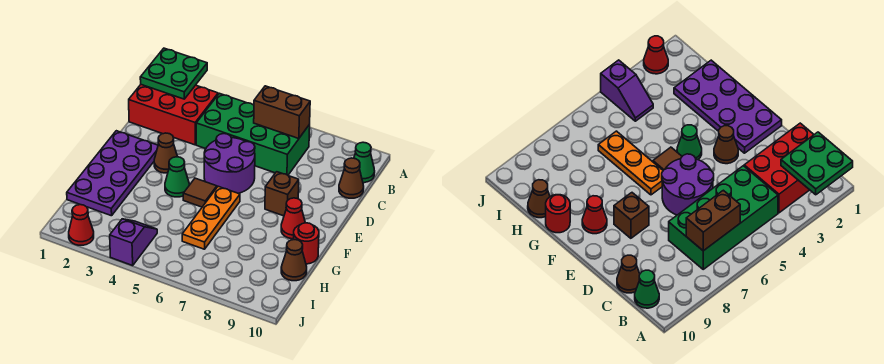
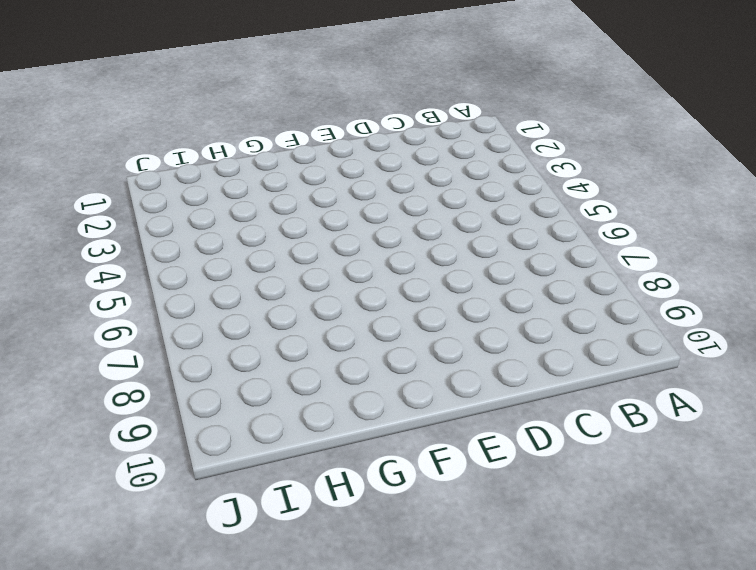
none -> red 2x3 brick [129,85,218,145]
none -> green 2x4 brick [196,93,310,175]
none -> green 1x1 cone [354,142,375,183]

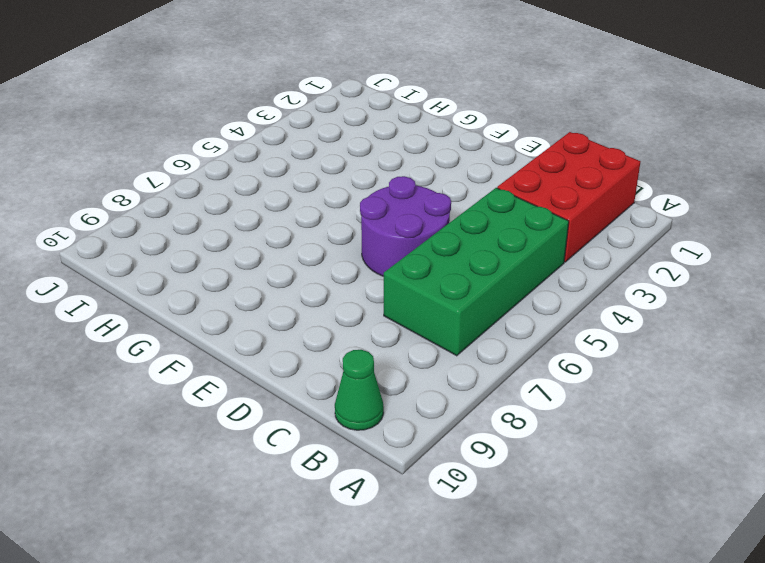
none -> brown 1x1 cone [339,158,364,198]
none -> purple 2x4 plate [67,131,158,216]
none -> brown 1x1 cone [154,133,177,173]

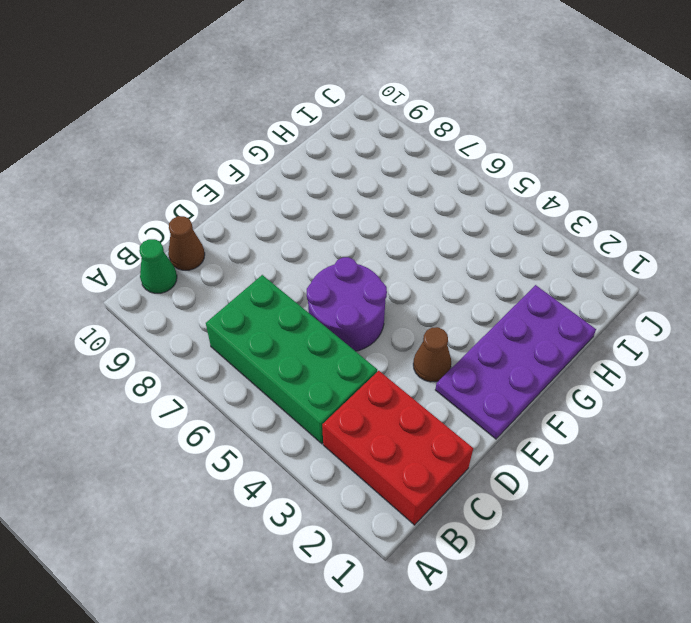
none -> brown 1x1 brick [265,172,299,216]
none -> green 1x1 cone [165,157,189,197]
none -> brown 1x1 tile [183,178,217,207]

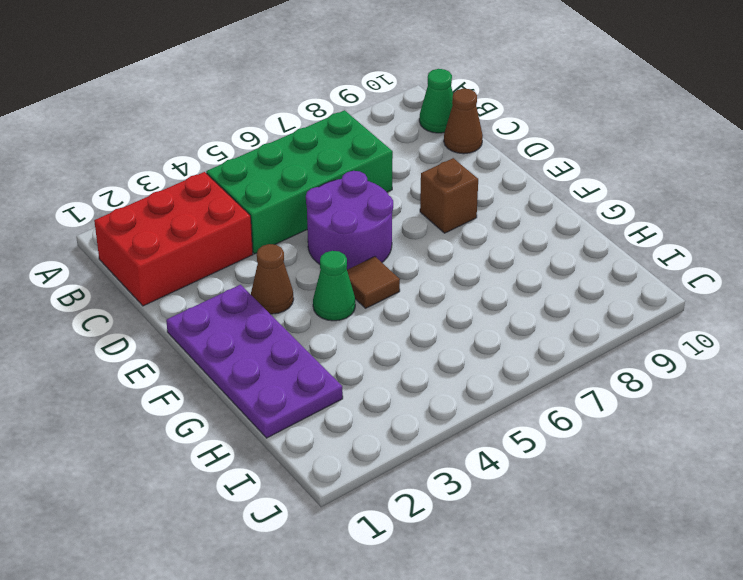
none -> orange 1x3 plate [182,186,240,249]
none -> red 1x1 cone [281,198,305,239]
none -> red 1x1 round brick [294,223,319,264]

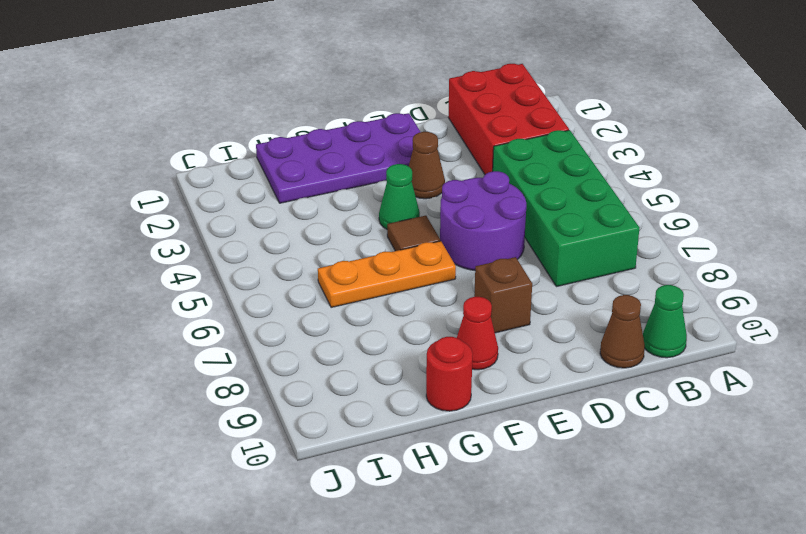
none -> brown 1x1 cone [281,240,307,281]
none -> purple 1x2 slope [110,219,157,266]
none -> red 1x1 cone [69,205,94,245]

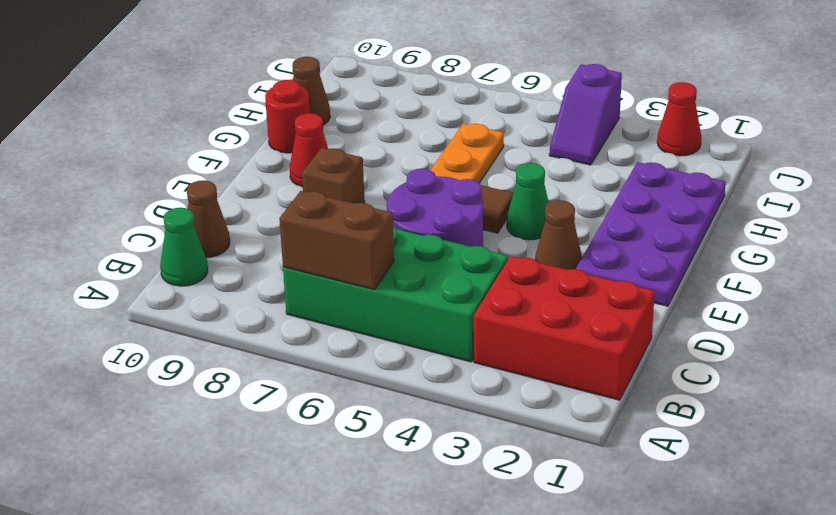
none -> green 2x2 plate [140,48,207,99]

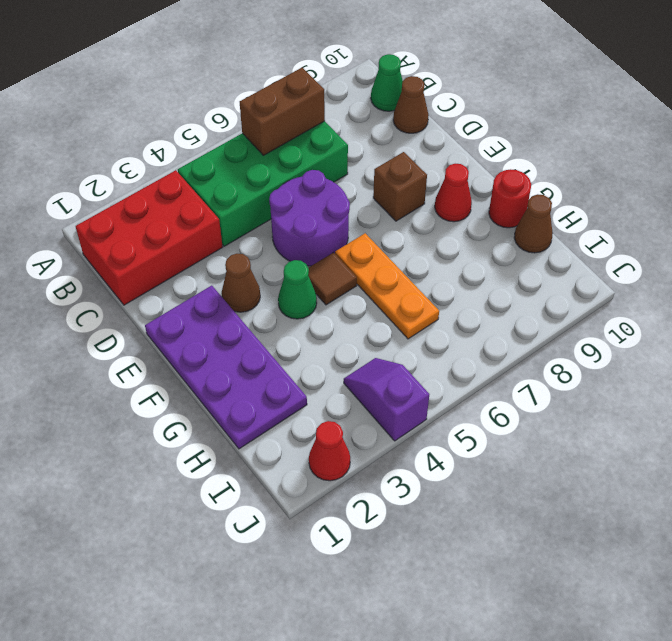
none -> green 2x2 plate [140,48,207,99]

